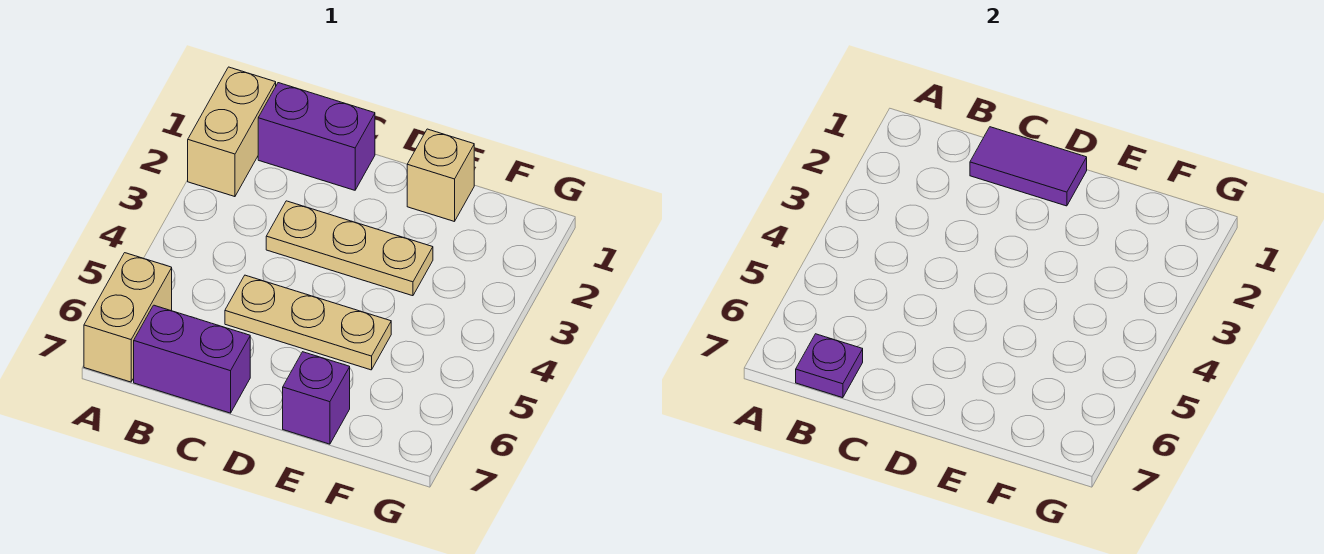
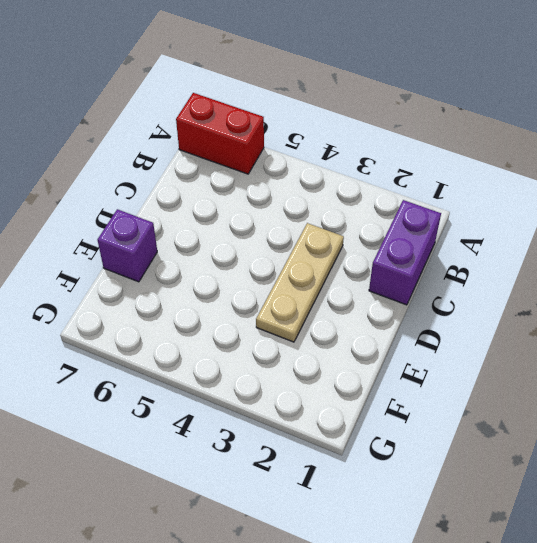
red 1x2 brick [176,93,264,174] -> tan 1x2 brick [84,253,172,382]
none -> tan 1x2 brick [188,67,276,197]
none -> purple 1x2 brick [134,305,250,413]

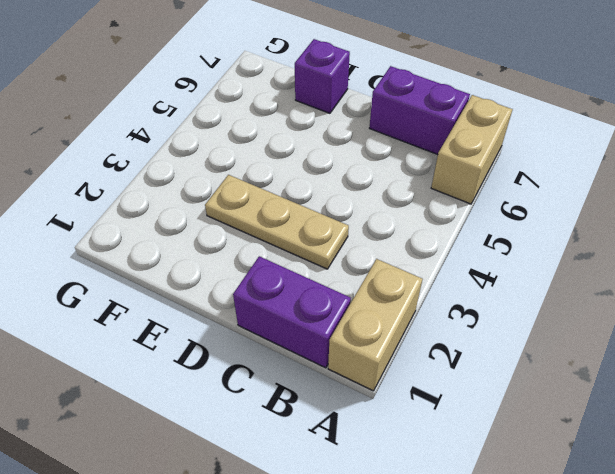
none -> tan 1x3 plate [225,275,391,370]
none -> tan 1x1 brick [407,129,474,222]

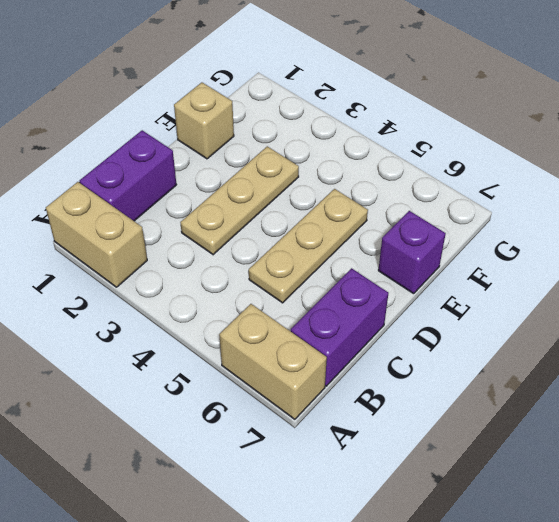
none -> purple 1x1 plate [796,334,863,398]
none -> purple 1x2 tile [970,127,1087,206]

